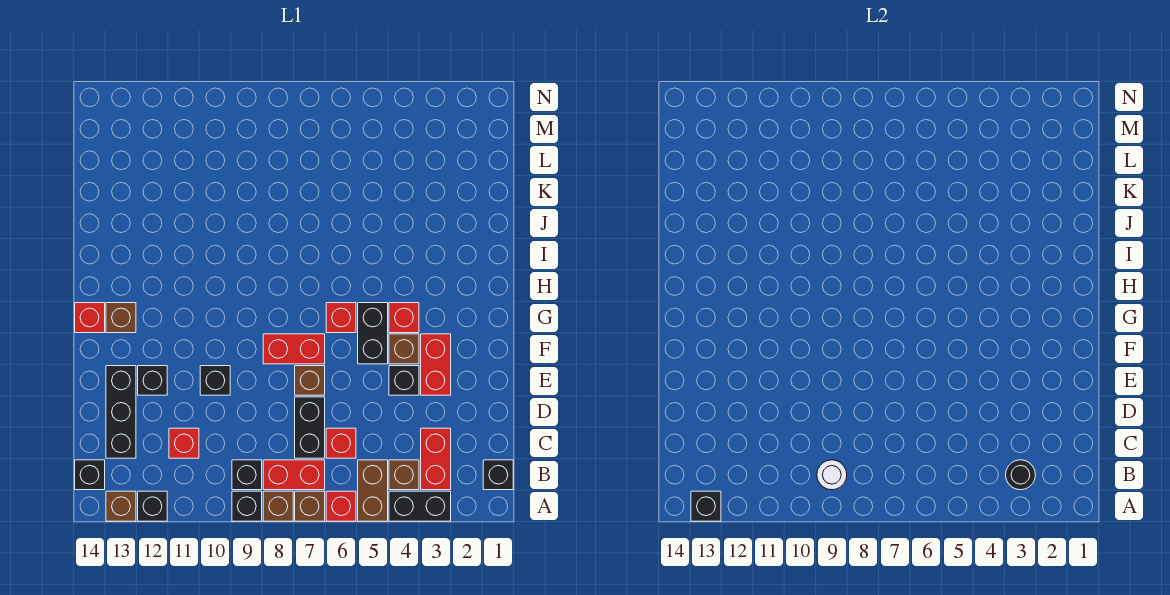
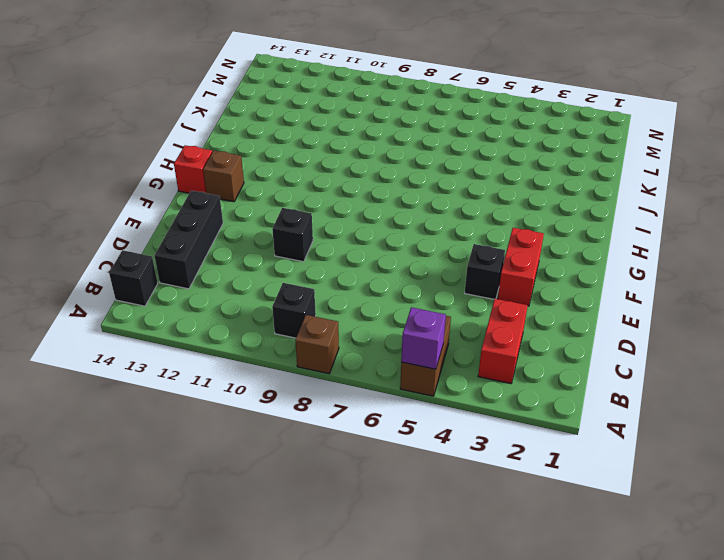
purple 1x1 brick [401,307,446,369] -> none
none -> black 1x2 brick [389,491,451,521]
none -> red 1x1 brick [326,491,356,521]
none -> brown 1x1 brick [295,491,325,521]
none -> black 1x1 brick [232,491,262,521]

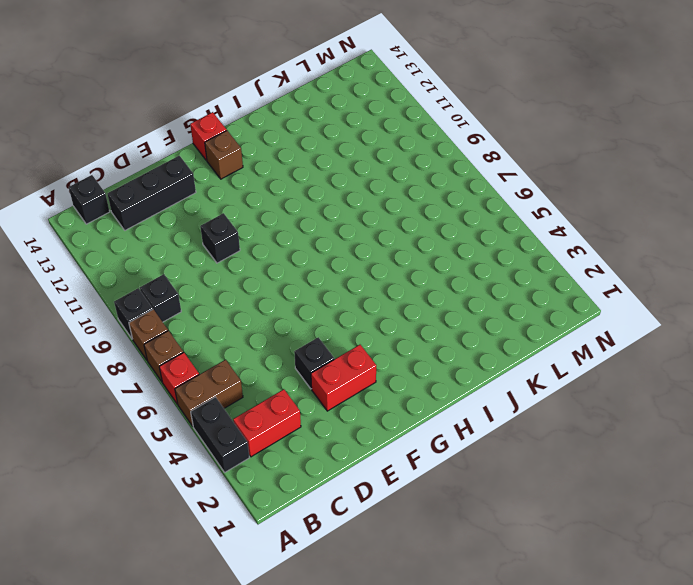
none -> black 1x1 brick [138,491,167,521]
none -> brown 1x1 brick [106,491,136,521]
none -> black 1x1 brick [483,460,513,490]
none -> brown 1x1 brick [389,460,419,490]

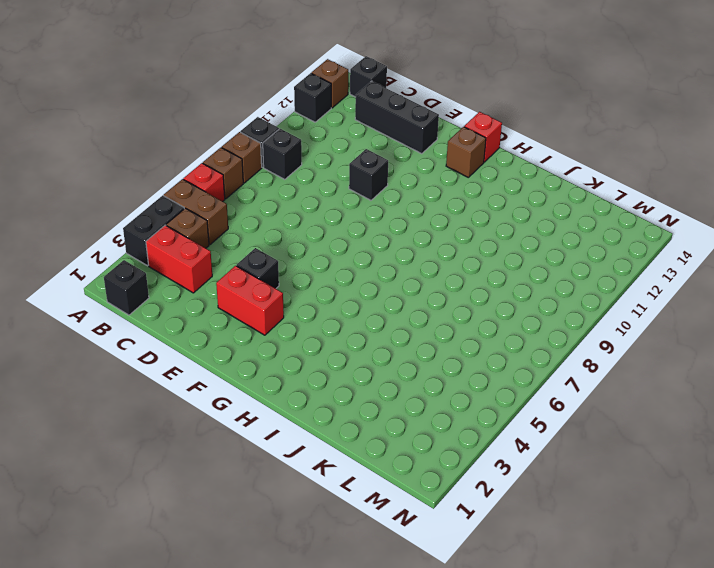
none -> red 1x2 brick [263,460,325,490]
none -> red 1x1 brick [326,428,356,458]
none -> black 1x2 brick [295,397,325,458]
none -> red 1x1 brick [169,428,199,458]

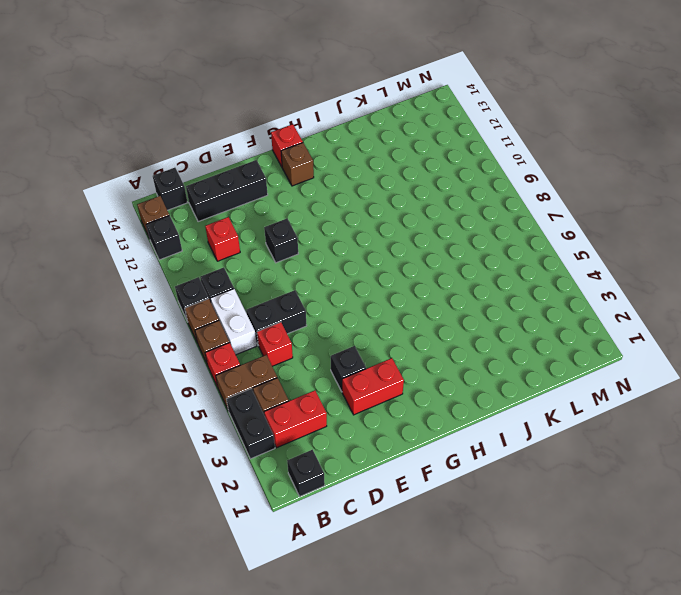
white 1x2 brick [210,289,257,355] -> red 1x2 brick [263,460,325,490]
none -> brown 1x1 brick [295,366,325,395]
none -> black 1x1 brick [138,366,167,395]
none -> brown 1x1 brick [389,334,419,364]
none -> black 1x2 brick [358,303,388,364]

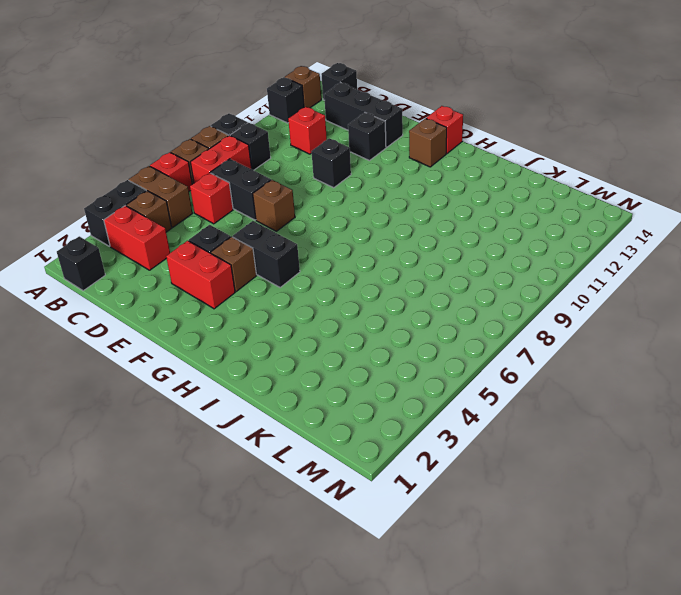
none -> red 1x2 brick [263,334,325,364]
none -> red 1x1 brick [389,303,419,333]
none -> red 1x1 brick [326,303,356,333]
none -> black 1x1 brick [691,491,721,521]

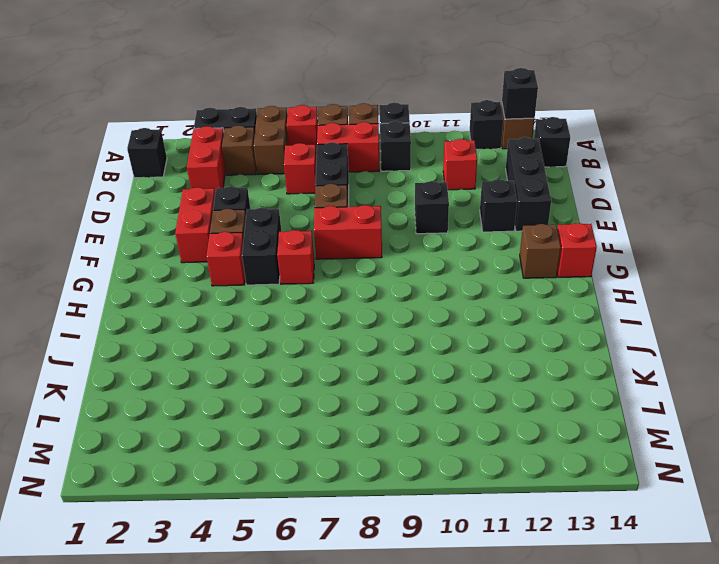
none -> black 1x1 round brick [1006,460,1035,490]
none -> white 1x1 round brick [817,460,847,490]

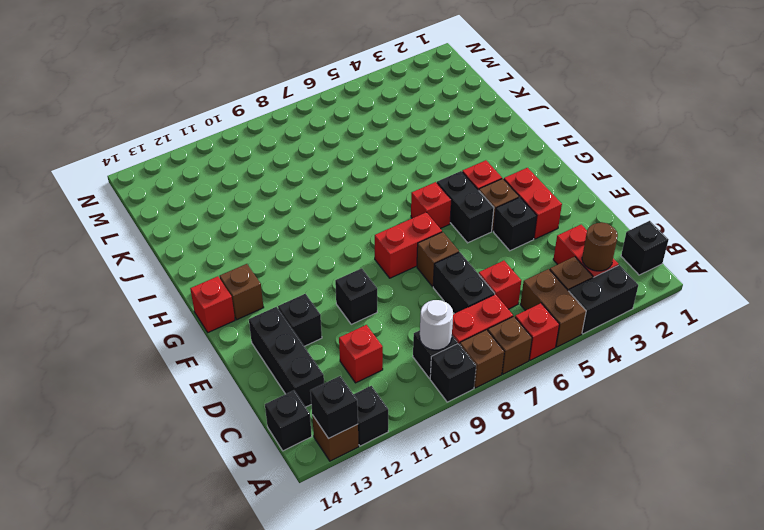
brown 1x1 round brick [582,222,618,271] -> black 1x1 round brick [1006,460,1035,490]

